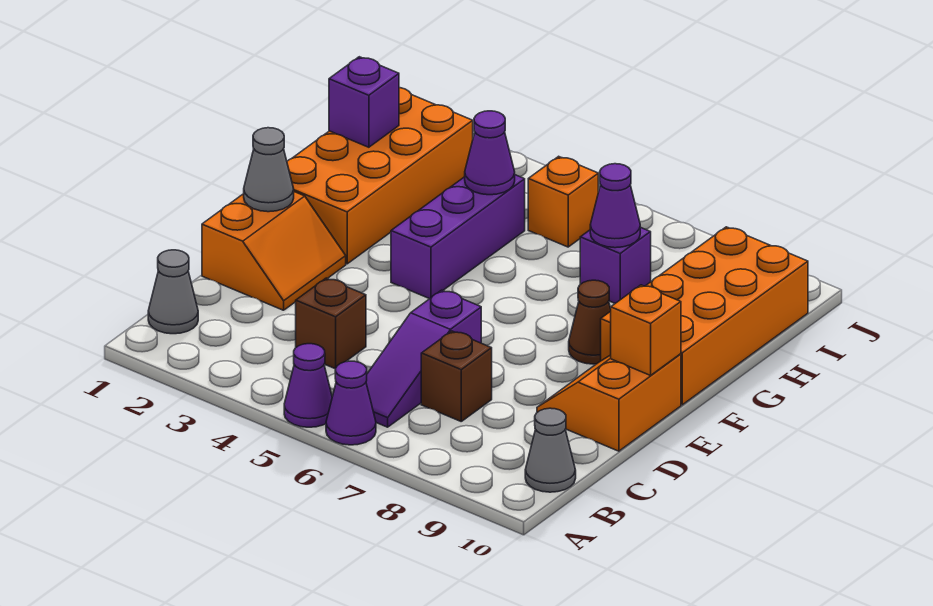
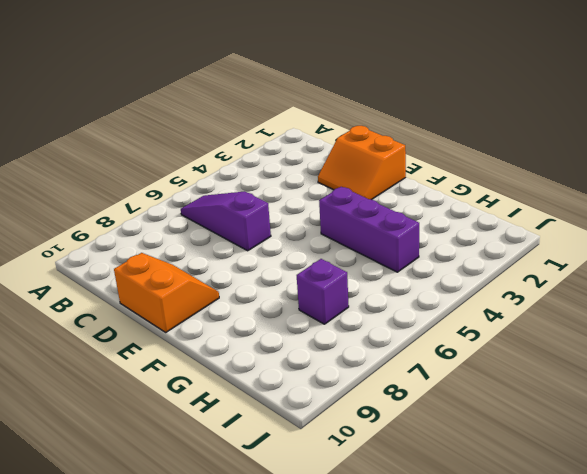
none -> purple 1x1 cone [284,344,332,427]
none -> purple 1x1 cone [326,361,376,445]
none -> grey 1x1 cone [148,250,198,334]

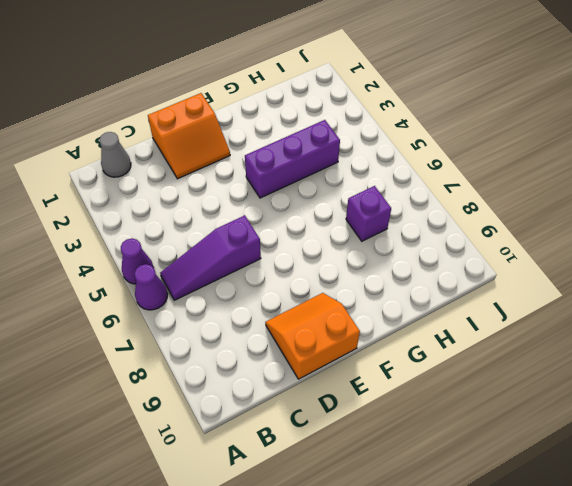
none -> grey 1x1 cone [525,408,576,492]
none -> brown 1x1 brick [296,278,366,369]
none -> brown 1x1 brick [421,331,492,421]

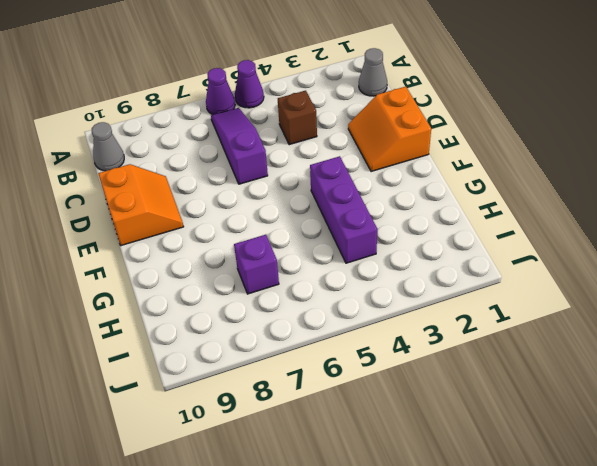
none -> brown 1x1 brick [421,331,492,421]
none -> orange 2x4 brick [287,88,473,264]
none -> brown 1x1 cone [569,280,611,364]

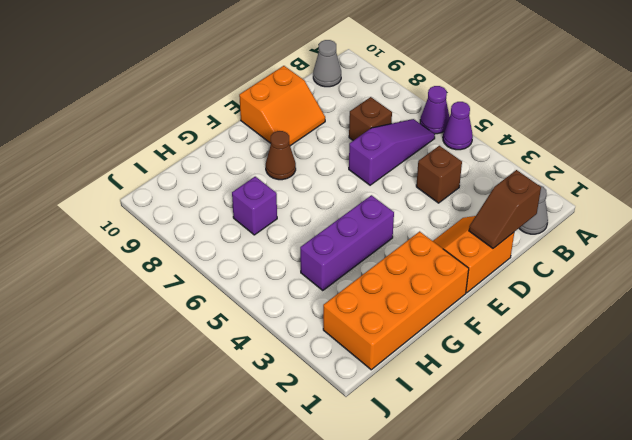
brown 1x2 slope [469,170,541,248] -> none
none -> orange 2x4 brick [601,227,808,405]
none -> orange 1x1 brick [528,156,598,247]
none -> grey 1x1 cone [244,128,294,212]

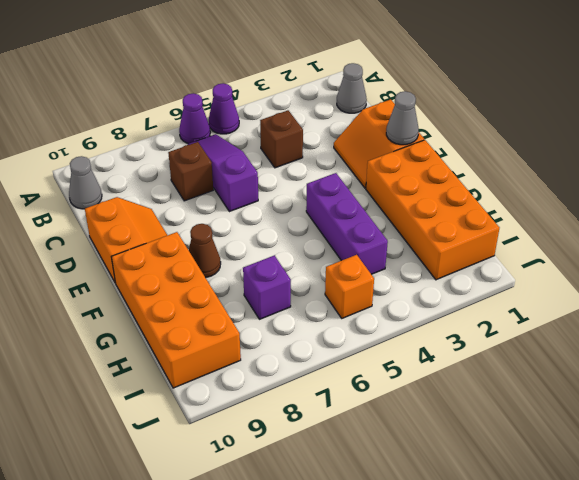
none -> orange 1x1 brick [611,285,681,375]
none -> purple 1x1 brick [329,57,399,147]
none -> purple 1x1 cone [465,111,515,195]

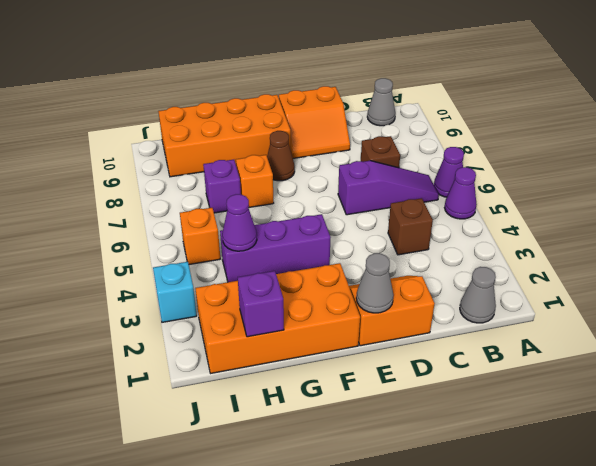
orange 1x1 brick [236,155,274,207] -> orange 1x1 brick moved to [611,285,681,375]
cyan 1x1 brick [153,262,197,322] -> none
none -> purple 1x1 cone [590,164,640,248]

